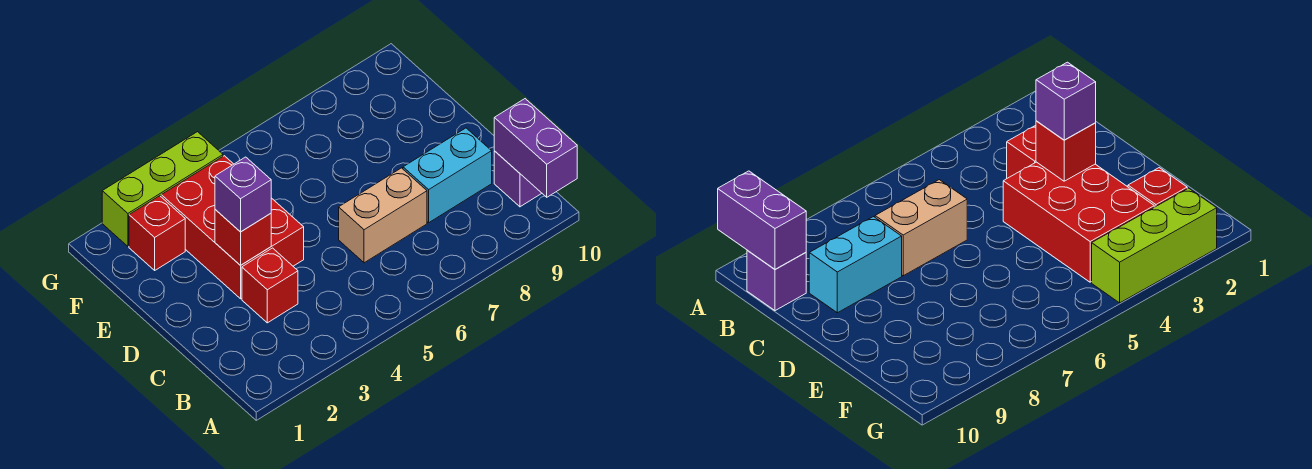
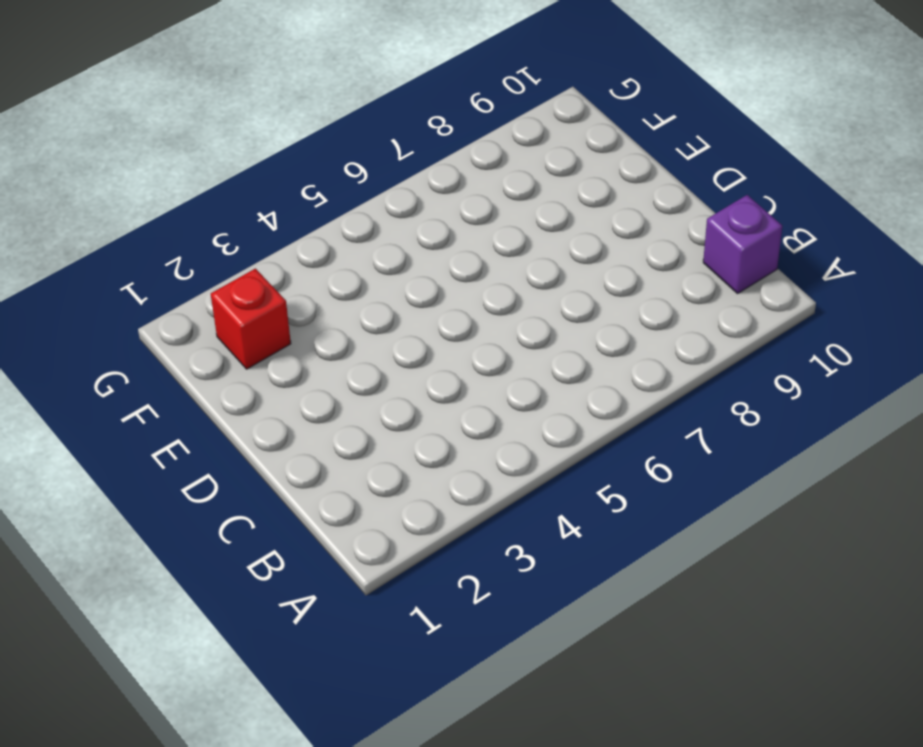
none -> red 1x1 brick [242,248,298,323]
none -> tan 1x2 brick [339,168,427,263]

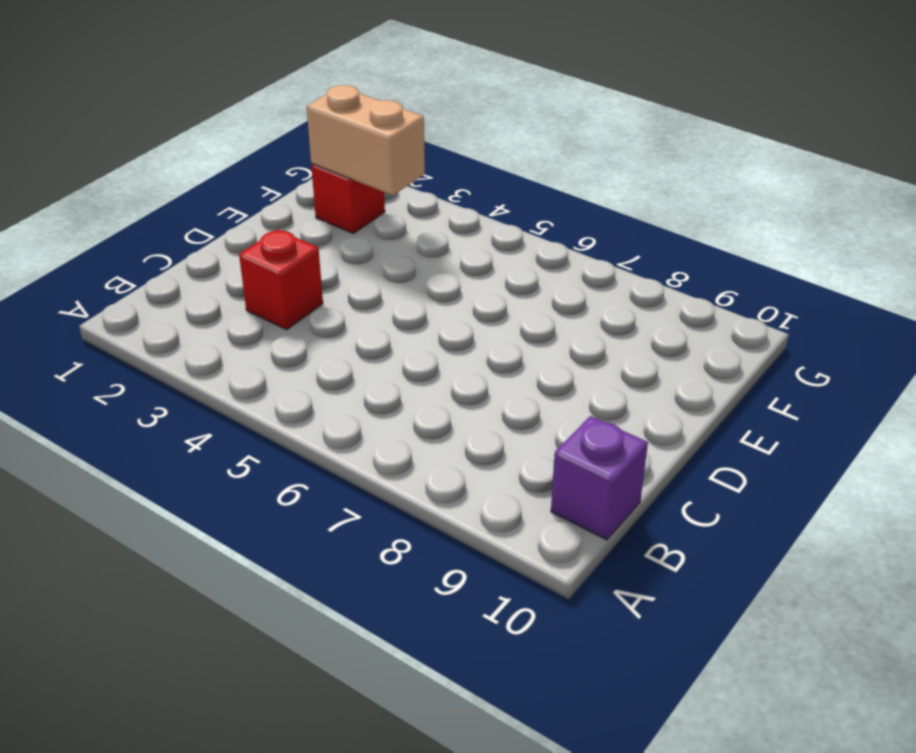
tan 1x2 brick [307,85,425,196] -> tan 1x2 brick moved to [339,168,427,263]
none -> cyan 1x2 brick [403,128,492,223]
none -> red 2x3 brick [161,156,304,299]

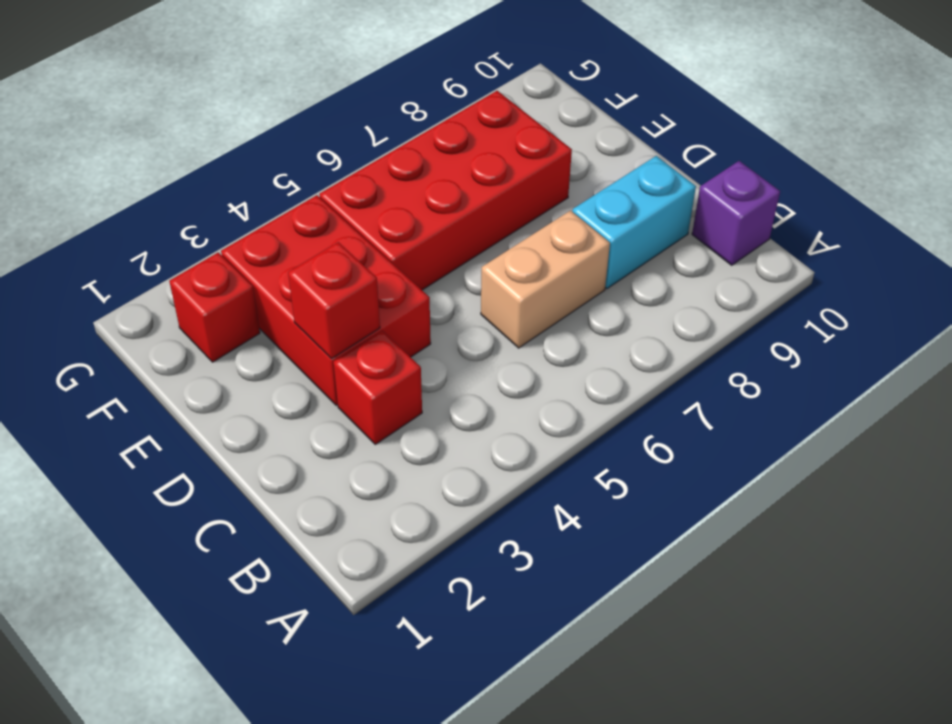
red 2x4 brick [319,91,572,290] -> none
none -> lime 1x3 brick [102,132,223,246]
none -> purple 1x2 brick [494,99,577,197]

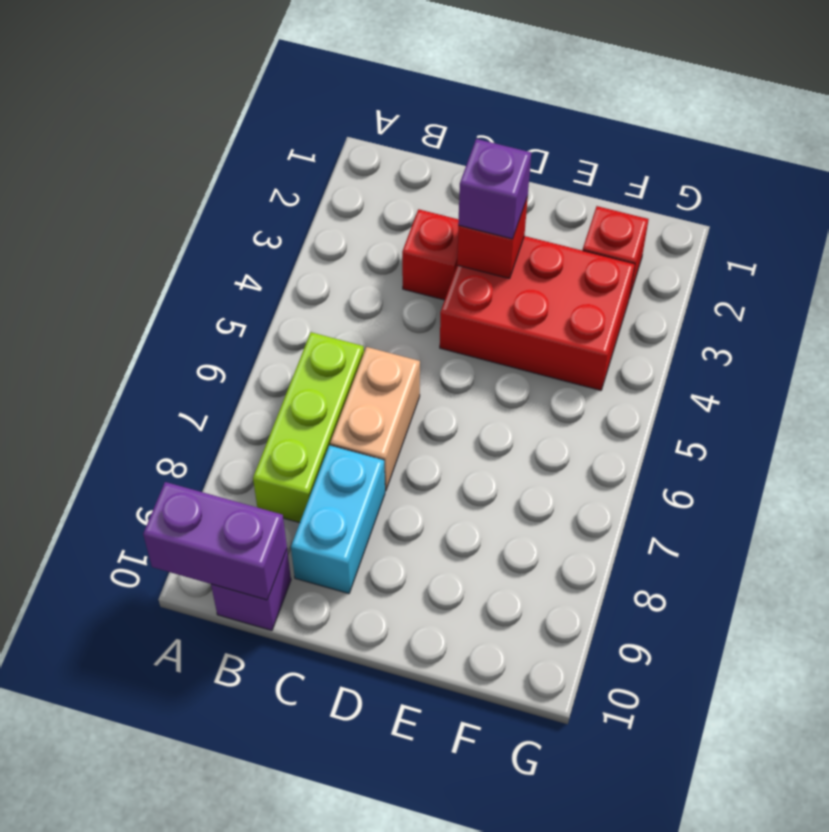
lime 1x3 brick [253,332,364,523] -> lime 1x3 brick moved to [102,132,223,246]

